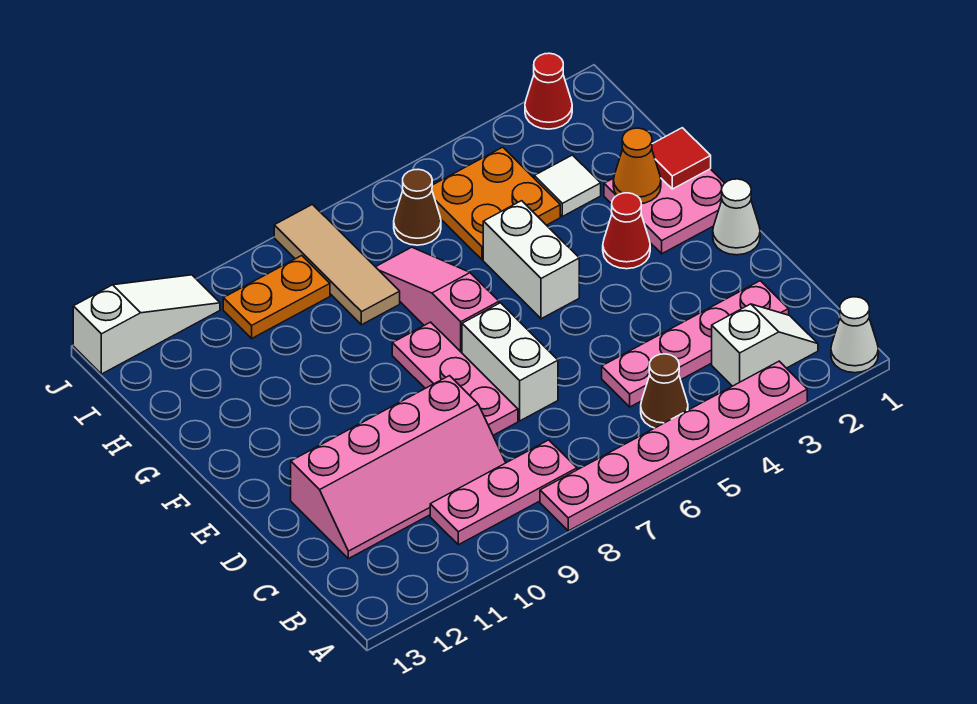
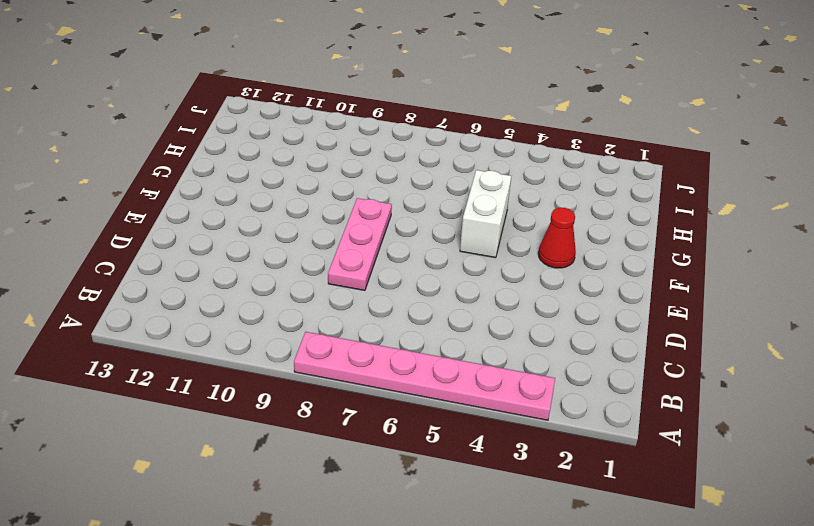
none -> white 1x1 cone [831,297,878,373]
none -> white 1x2 slope [712,304,818,386]
none -> brown 1x1 cone [641,354,688,428]

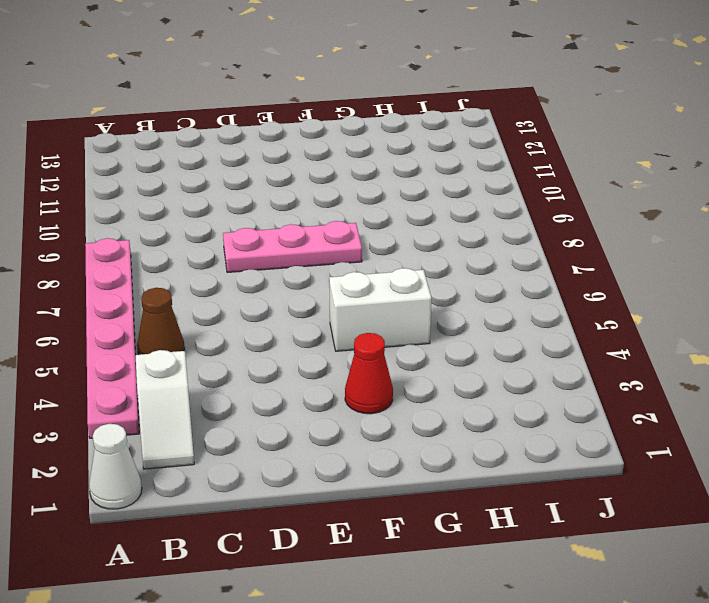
none -> pink 1x3 plate [430,440,577,545]
none -> pink 1x4 plate [602,281,789,407]
none -> pink 2x4 slope [291,376,506,559]

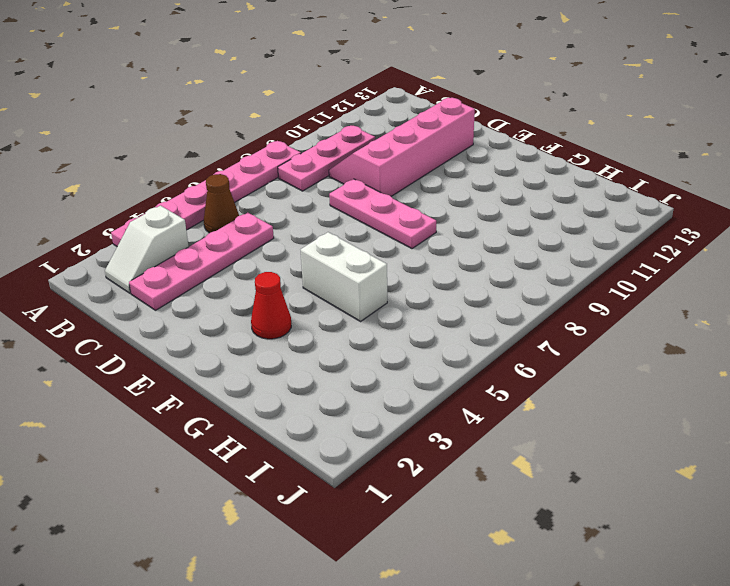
none -> white 1x1 cone [831,297,878,373]
none -> white 1x2 brick [462,303,558,421]
none -> white 1x1 cone [713,179,760,255]

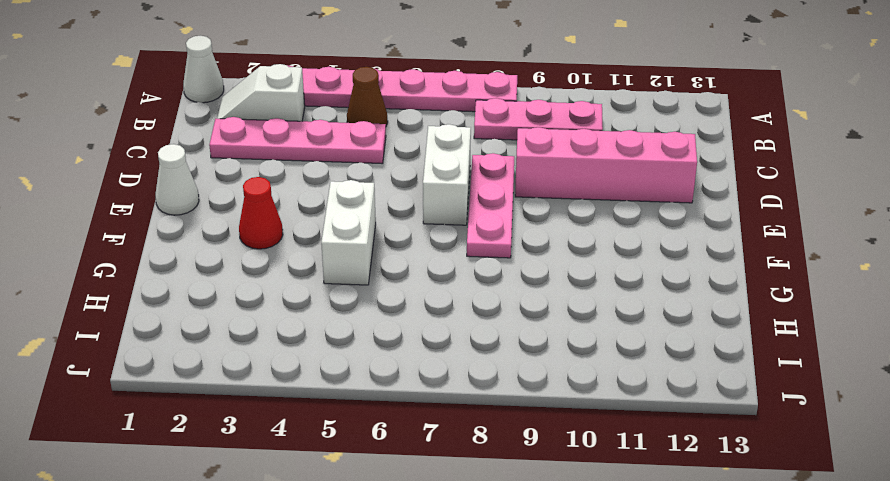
none -> pink 2x2 plate [604,169,725,254]
none -> pink 1x3 slope [376,247,499,353]
none -> white 1x1 tile [534,155,601,216]

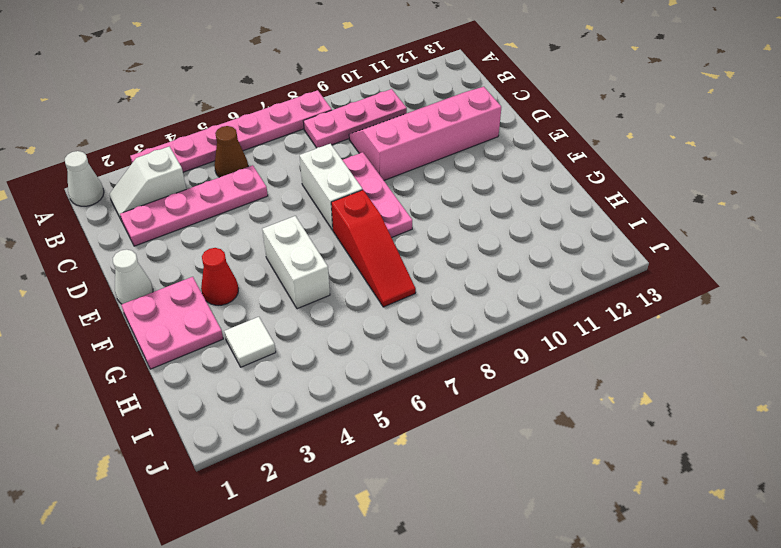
red 1x3 slope [331,190,416,307] -> pink 1x3 slope [376,247,499,353]
none -> orange 2x2 plate [432,147,560,260]
none -> tan 1x3 tile [274,204,400,325]
none -> brown 1x1 cone [394,169,441,245]

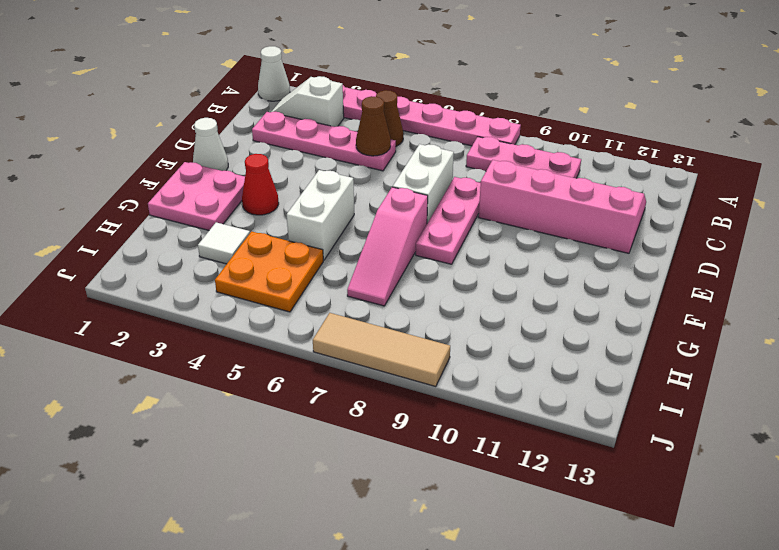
brown 1x1 cone [356,96,391,156] -> brown 1x1 cone moved to [394,169,441,245]
tan 1x3 tile [313,313,450,386] -> tan 1x3 tile turned to [274,204,400,325]
none -> orange 1x2 plate [223,256,330,338]
none -> red 1x1 cone [525,53,572,129]
none -> white 1x3 slope [73,275,220,374]

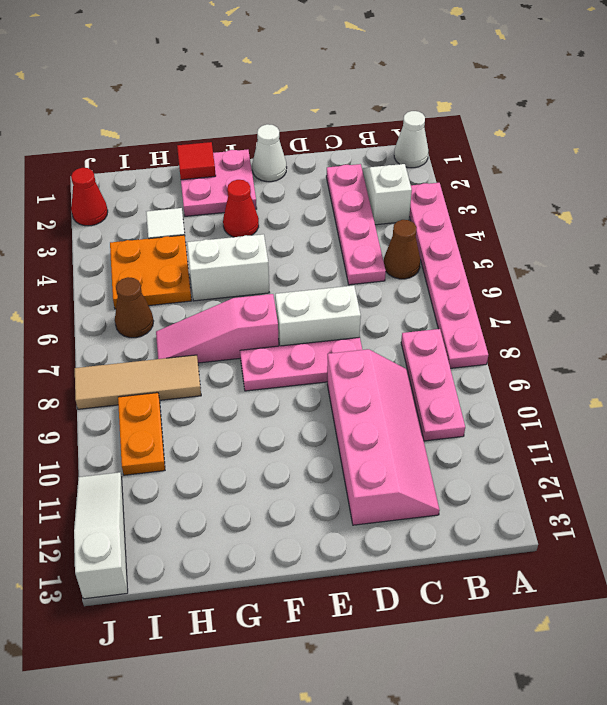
none -> orange 1x1 cone [613,128,661,204]

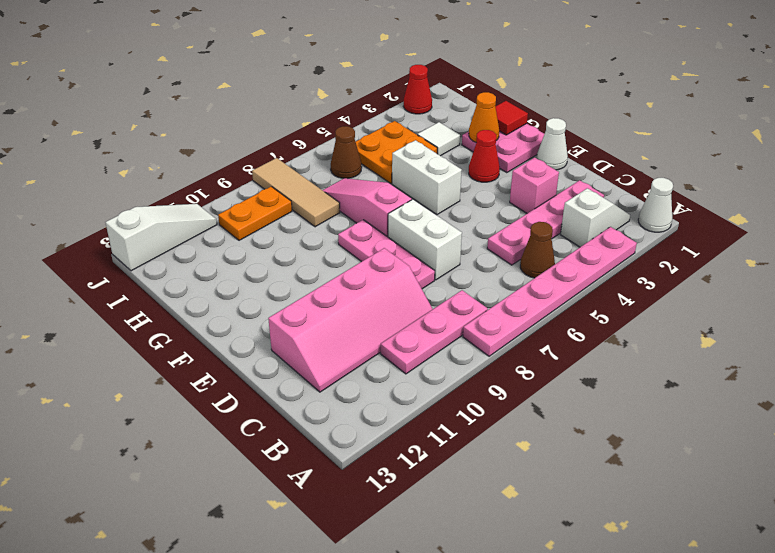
pink 1x1 brick [510,158,559,213] -> none

